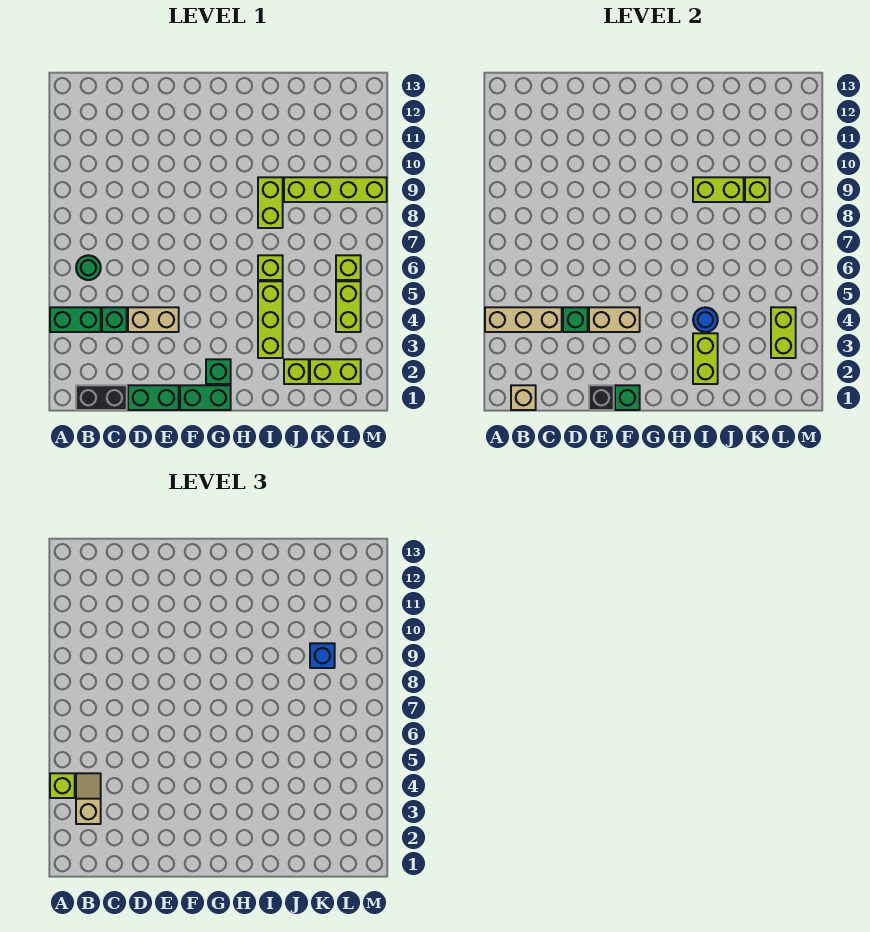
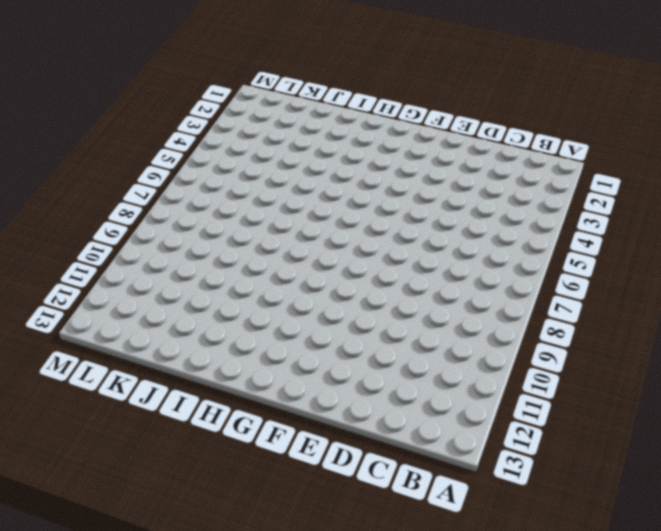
none -> green 1x2 brick [50,307,101,332]
none -> black 1x2 brick [76,385,127,410]
none -> green 1x1 round brick [76,255,101,280]
none -> green 1x1 brick [102,307,127,332]

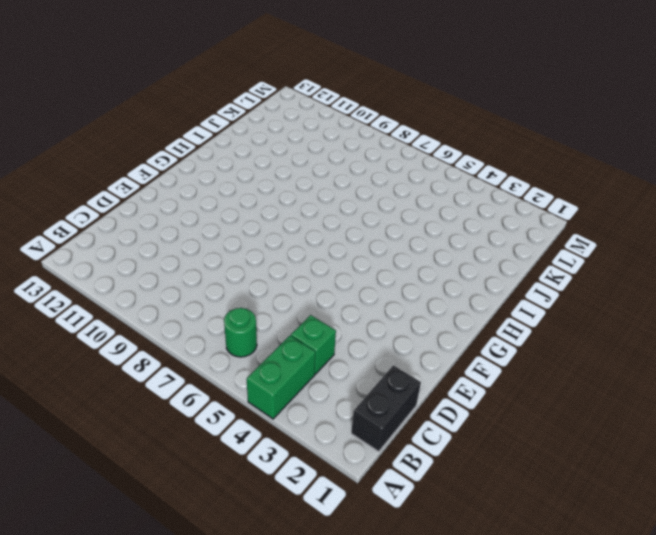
none -> green 1x2 brick [128,385,179,410]
none -> tan 1x2 brick [128,307,179,332]
none -> green 1x2 brick [180,385,231,410]
none -> green 1x1 brick [206,359,231,384]

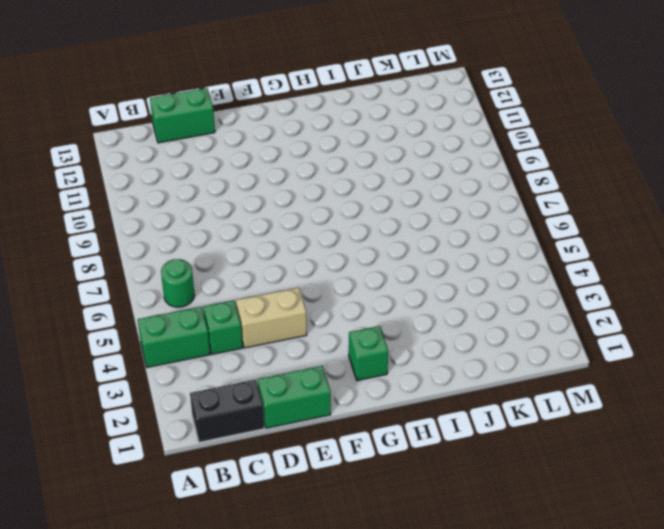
green 1x2 brick [150,88,215,143] -> green 1x2 brick moved to [180,385,231,410]
none -> lime 1x3 brick [258,281,283,358]
none -> lime 1x1 brick [258,255,283,280]
none -> lime 1x2 brick [258,177,283,228]
none -> lime 1x1 brick [284,359,309,384]

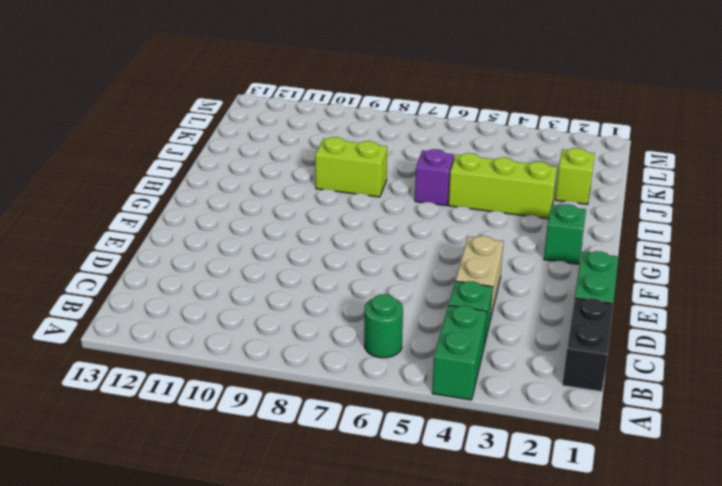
purple 1x1 brick [415,149,454,206] -> lime 1x1 brick [258,255,283,280]
none -> green 1x2 brick [180,385,231,410]
none -> lime 1x4 brick [284,177,387,202]
none -> lime 1x2 brick [310,359,361,384]
none -> lime 1x2 brick [336,281,361,332]

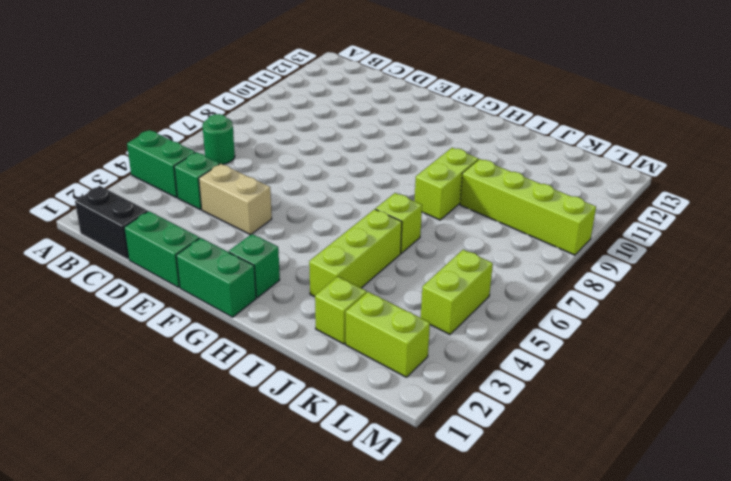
none -> lime 1x1 brick [336,255,361,280]
none -> tan 1x3 brick [485,307,562,332]
none -> tan 1x1 brick [511,385,536,410]
none -> green 1x1 brick [563,307,588,332]

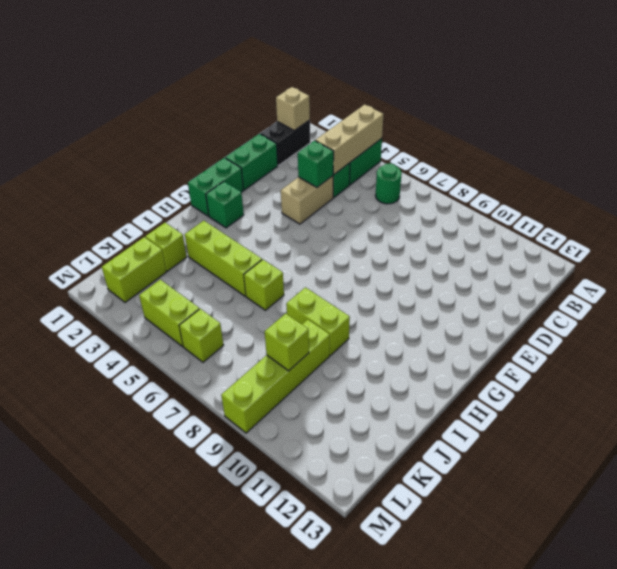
none -> black 1x1 brick [589,385,614,410]
none -> tan 1x2 brick [589,307,640,332]
none -> green 1x1 brick [615,385,640,410]
none -> lime 1x2 brick [693,333,718,384]

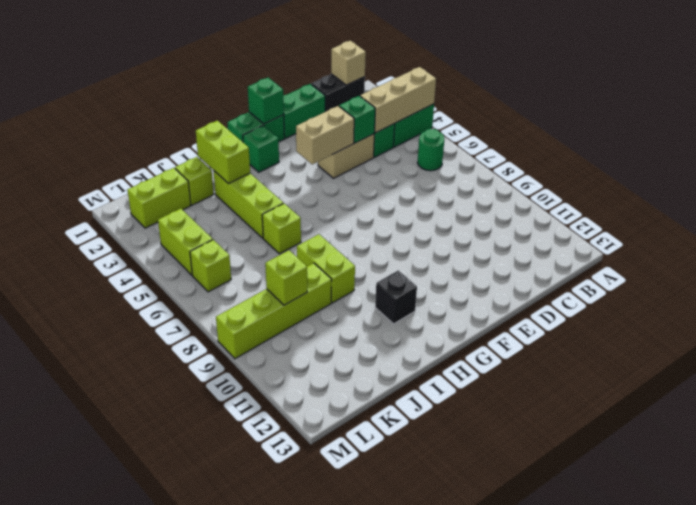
black 1x1 brick [375,270,417,324] -> black 1x1 brick moved to [589,385,614,410]
none -> blue 1x1 round brick [693,307,718,332]
none -> lime 1x2 brick [693,177,744,202]
none -> lime 1x2 brick [771,307,796,358]
none -> lime 1x1 brick [50,773,75,798]

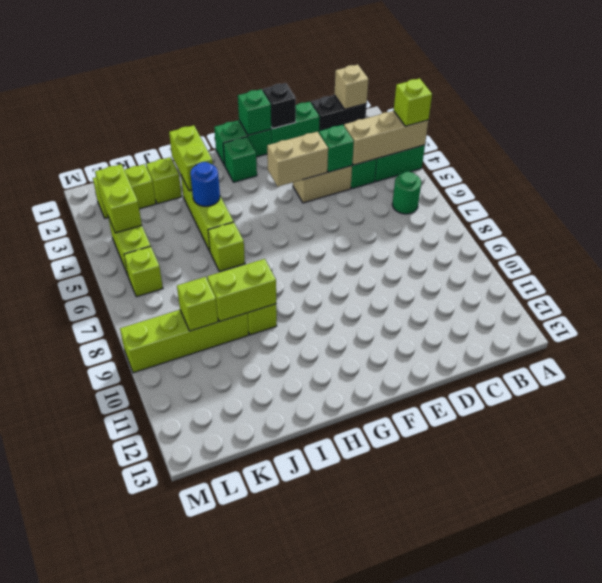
none -> tan 1x2 slope [76,773,101,824]
none -> blue 1x1 brick [310,643,335,668]

